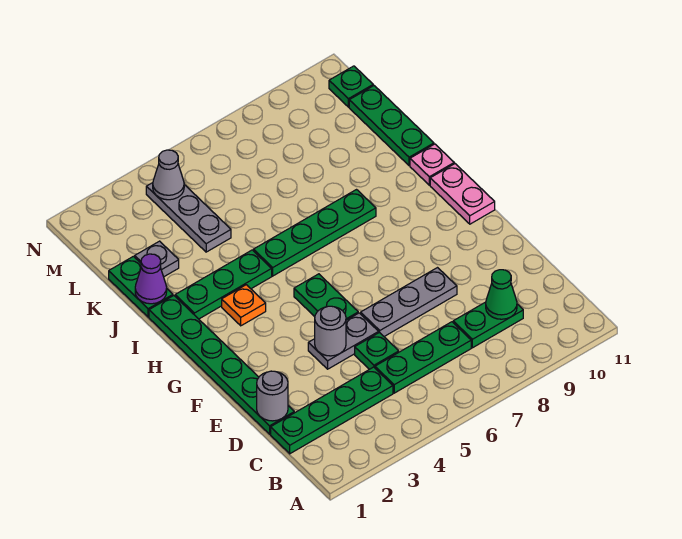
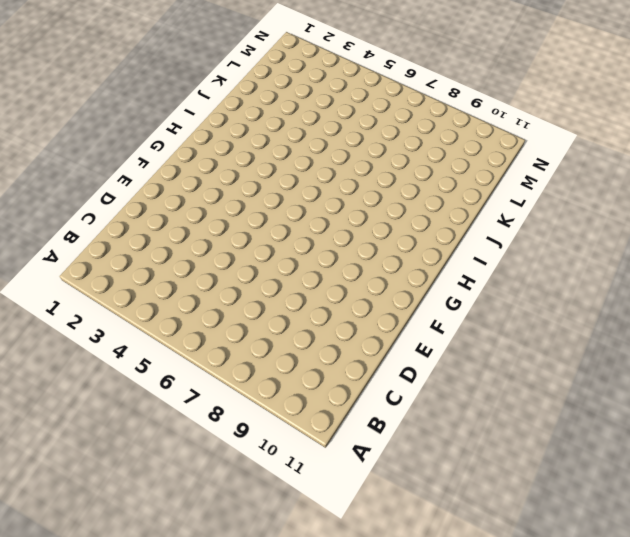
none -> green 1x4 plate [271,367,393,454]
none -> green 1x3 plate [375,322,471,393]
none -> green 1x2 plate [453,302,523,348]

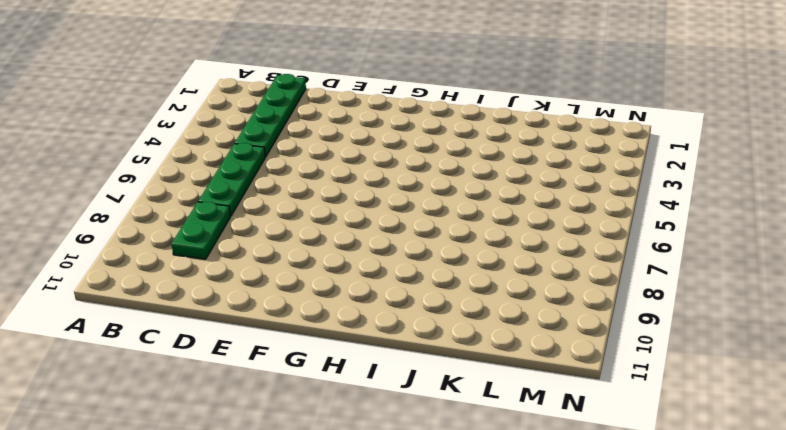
none -> green 1x6 plate [149,296,294,434]
none -> green 1x1 plate [355,332,399,369]
none -> grey 1x2 plate [308,313,379,369]

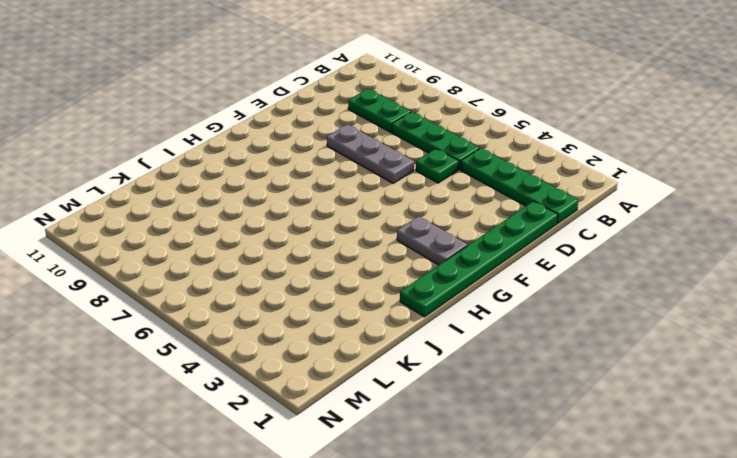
grey 1x2 plate [397,216,467,265] -> grey 1x2 plate moved to [308,313,379,369]
none -> green 1x2 plate [294,274,358,320]
none -> pink 1x2 plate [430,164,495,224]
none -> orange 1x1 plate [222,285,266,326]

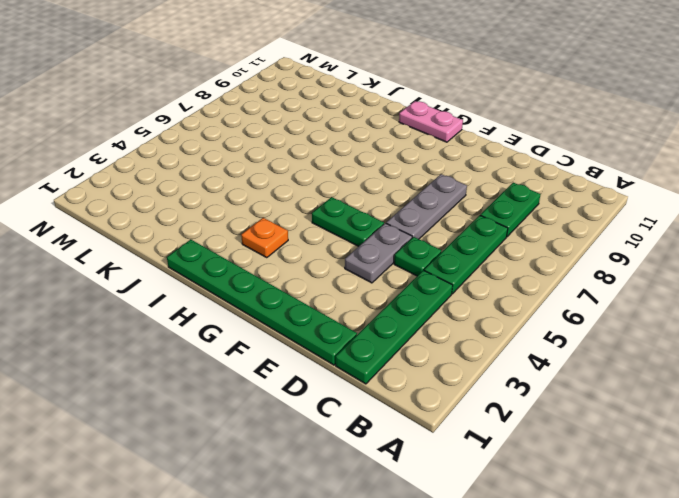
none -> green 1x3 plate [175,250,272,319]
none -> green 1x4 plate [253,190,376,276]
none -> pink 1x1 plate [410,144,454,185]

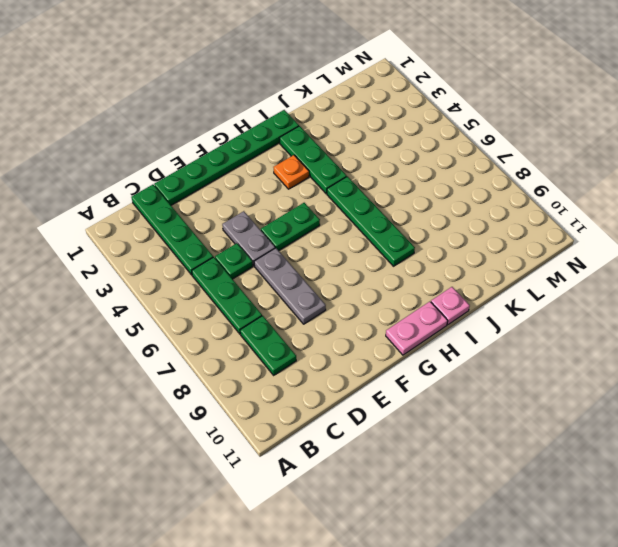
none -> green 1x2 plate [109,256,173,317]
none -> green 1x3 plate [349,86,434,166]
none -> grey 1x1 plate [135,241,179,277]

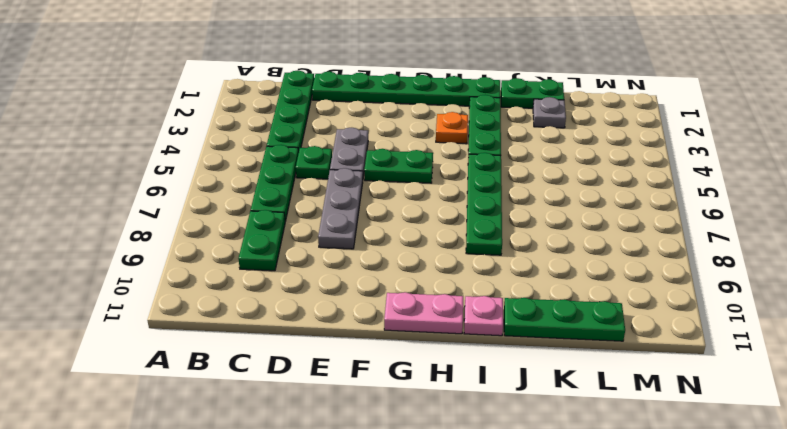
none -> grey 1x3 plate [146,183,231,252]
none -> green 1x1 plate [329,66,373,107]
none -> green 1x1 cone [486,270,517,319]

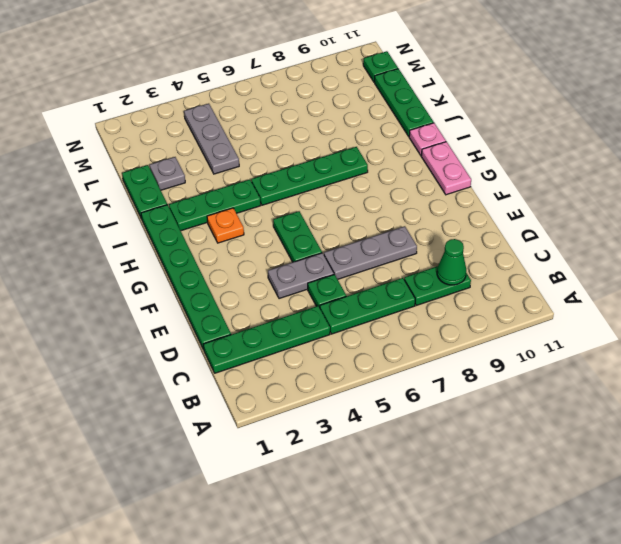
none -> grey 1x1 round brick [257,371,288,421]
none -> grey 1x1 round brick [315,306,346,356]
none -> purple 1x1 cone [135,254,167,304]

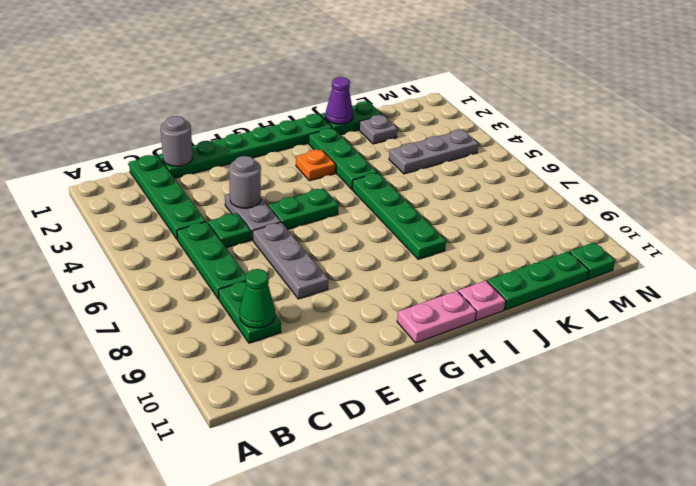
none -> grey 1x1 cone [153,150,184,200]

